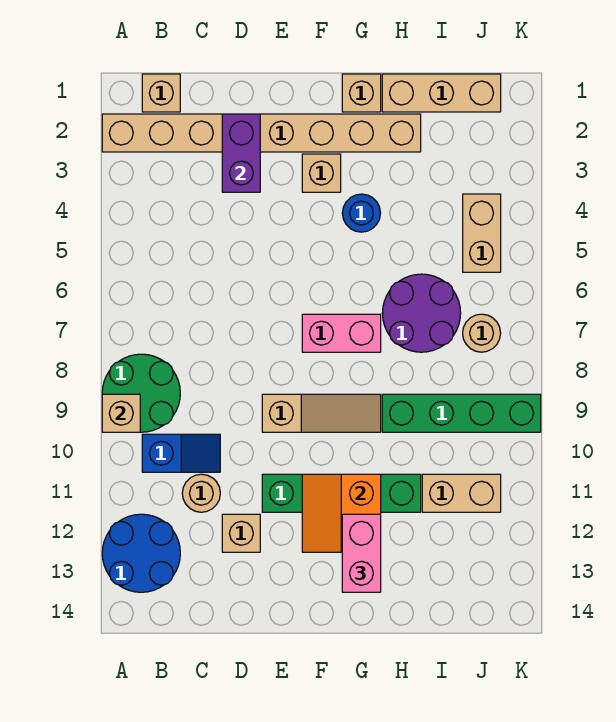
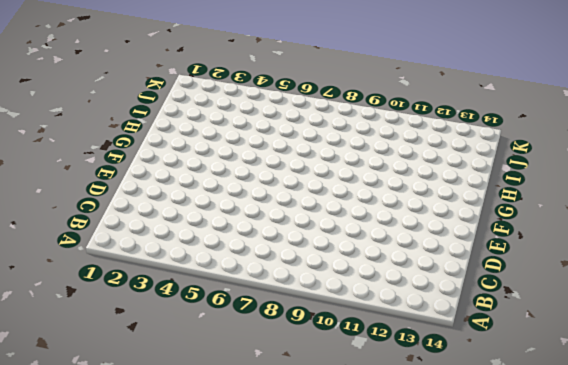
none -> tan 1x8 brick [102,114,421,152]
none -> green 2x2 round brick [102,354,180,432]
none -> blue 2x2 round brick [102,514,180,592]

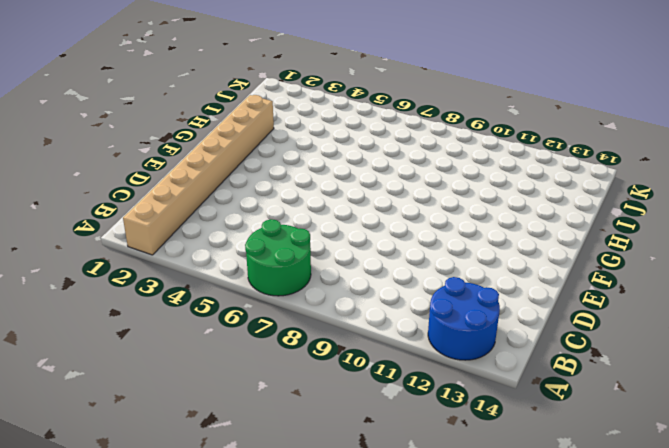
green 2x2 round brick [245,219,311,296] -> green 2x2 round brick moved to [102,354,180,432]
none -> tan 1x1 brick [142,74,180,112]
none -> blue 1x2 slope [142,434,220,472]
none -> tan 1x1 round brick [182,474,220,512]

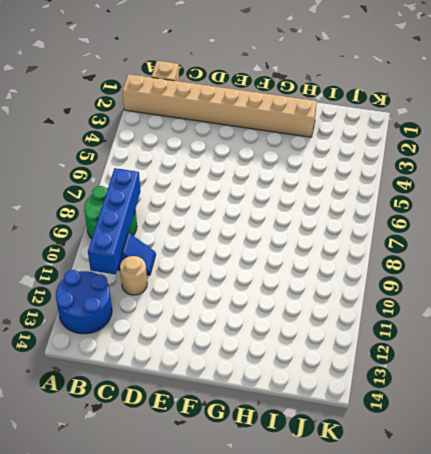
blue 1x4 brick [88,168,141,274] -> none
none -> tan 1x1 brick [222,514,260,552]
none -> tan 1x3 slope [262,394,381,432]
none -> green 1x4 brick [262,474,421,512]

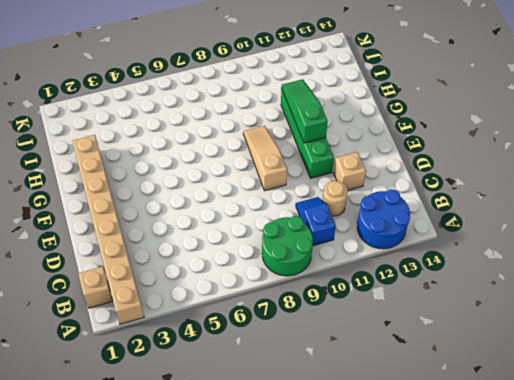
green 1x3 slope [281,79,328,143] -> orange 2x2 slope [302,474,381,552]
none -> tan 1x1 brick [302,154,341,192]
none -> pink 1x2 brick [302,314,381,352]
none -> tan 1x1 brick [342,74,381,112]

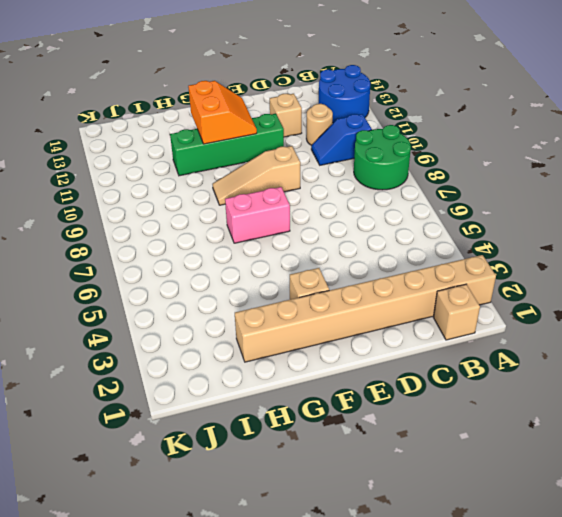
none -> tan 1x1 brick [342,74,381,112]
none -> blue 1x1 round brick [342,194,380,232]
none -> tan 1x3 brick [382,74,501,112]

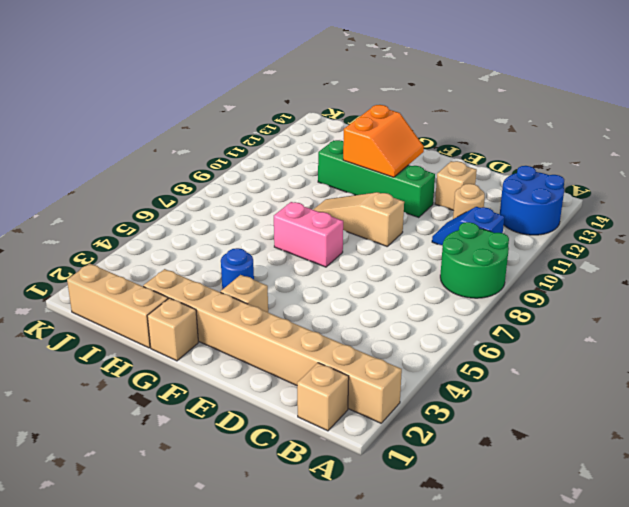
none -> purple 2x2 round brick [382,274,461,352]
none -> green 1x4 brick [382,394,541,432]
none -> tan 1x2 brick [422,474,501,512]

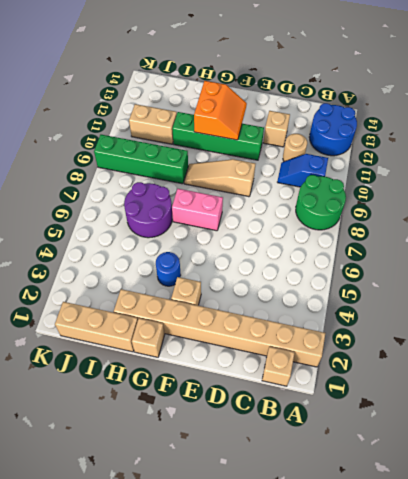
none -> tan 1x2 brick [463,194,501,272]
none -> tan 1x1 round brick [463,314,501,352]
none -> tan 1x1 brick [102,394,140,432]

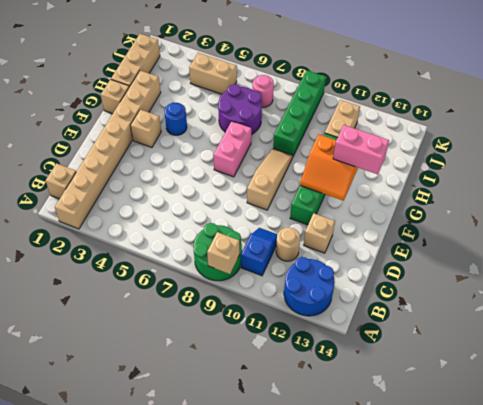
pink 1x1 round brick [253,75,274,107] -> tan 1x1 round brick [463,314,501,352]
none -> purple 1x2 brick [222,114,260,192]

